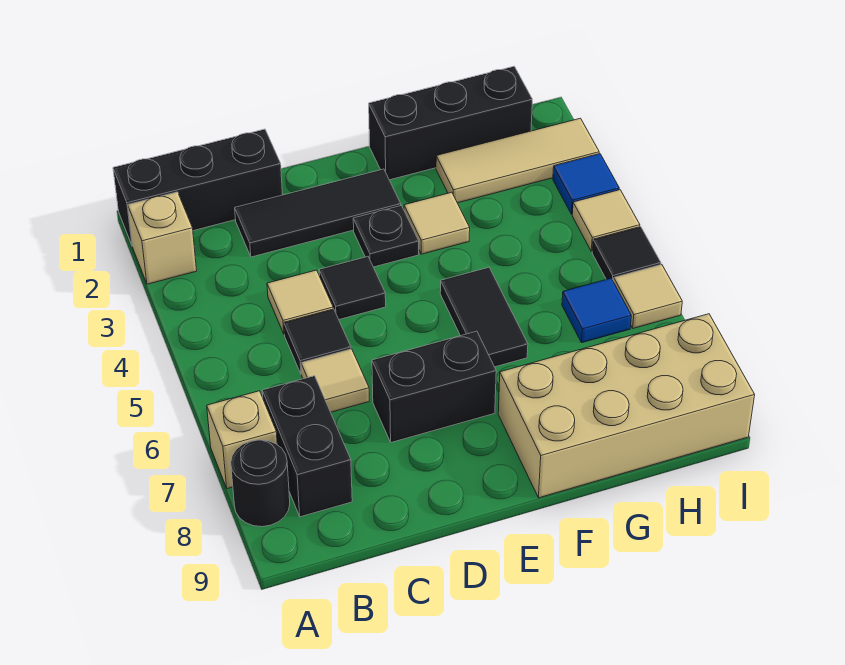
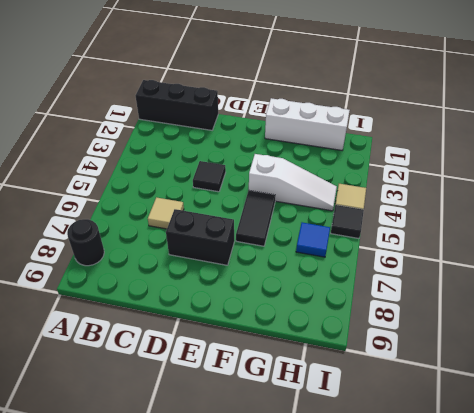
white 1x3 brick [265,98,350,150] -> black 1x3 brick [369,66,532,180]
white 1x3 slope [249,154,337,211] -> none
none -> tan 1x1 brick [128,192,197,284]
none -> tan 1x1 brick [207,391,277,489]
none -> black 1x2 brick [262,376,352,517]

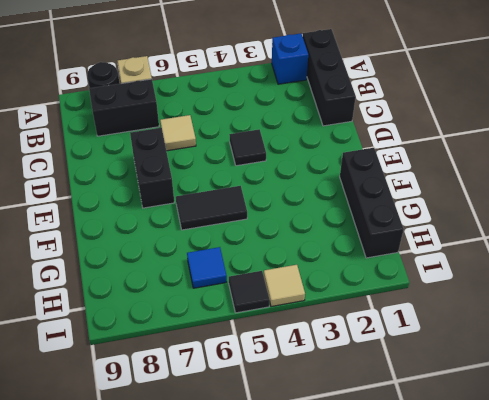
blue 1x1 brick [272,33,308,84] -> tan 1x1 brick [128,192,197,284]
none -> black 1x3 tile [235,169,401,257]
none -> tan 1x1 tile [267,270,333,333]
none -> black 1x1 tile [284,309,351,374]

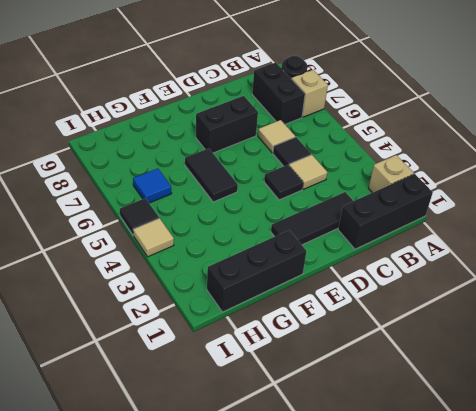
none -> black 1x1 plate [353,206,419,267]
none -> tan 1x1 tile [404,192,470,254]
none -> tan 2x4 brick [498,314,755,498]

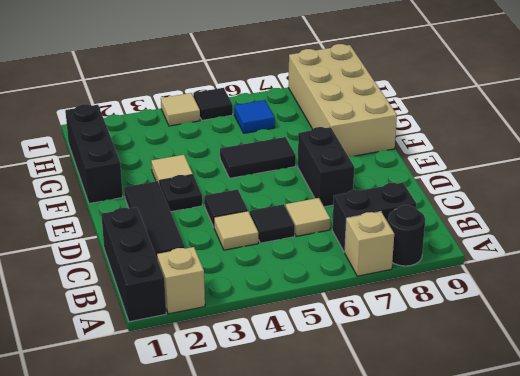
none -> tan 1x3 tile [436,118,599,203]
none -> blue 1x1 tile [553,154,619,214]
none -> tan 1x1 tile [613,264,682,328]

